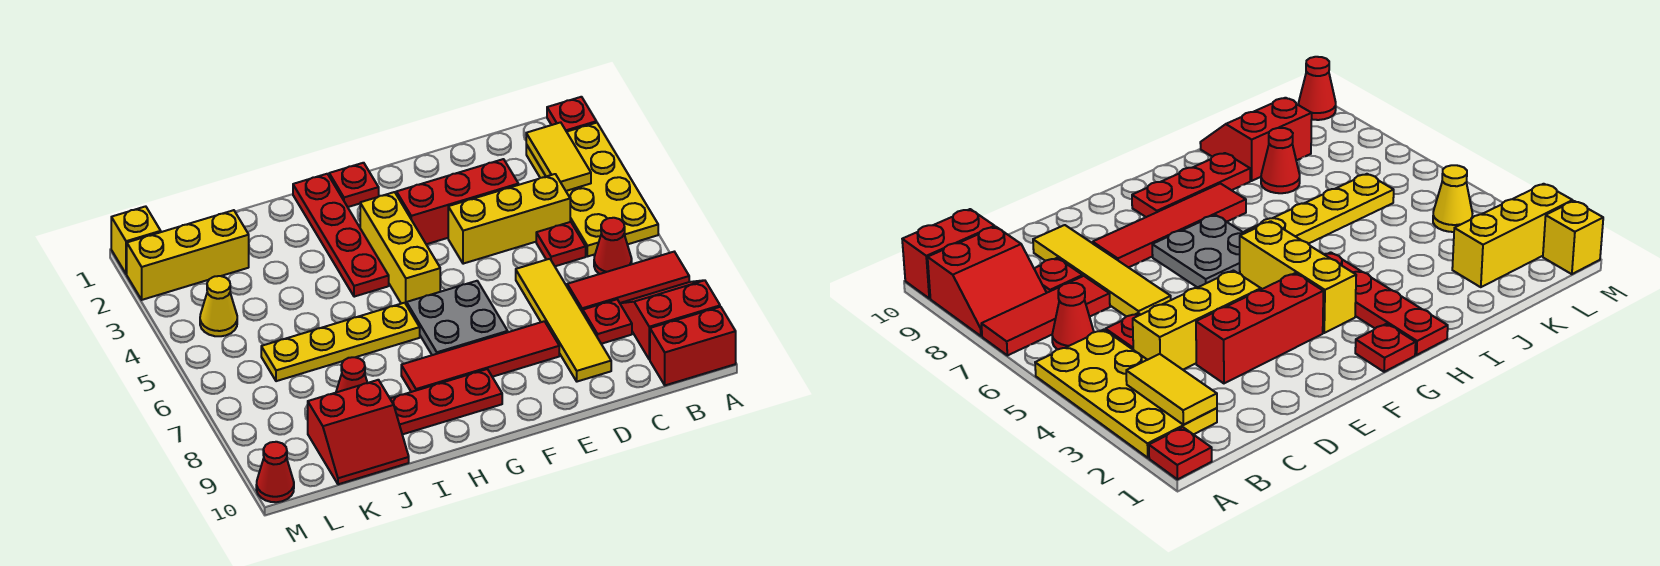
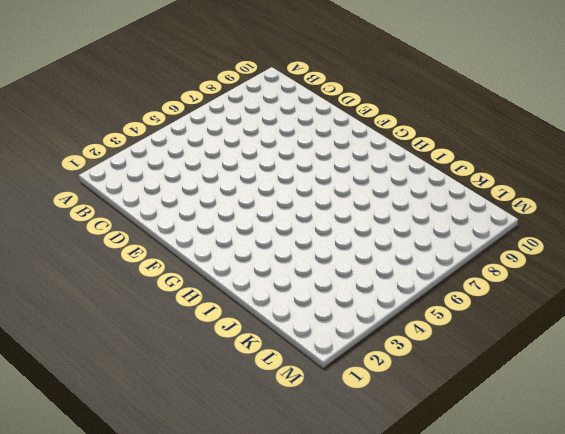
none -> red 1x1 plate [547,97,596,132]
none -> yellow 2x4 plate [526,123,658,256]
none -> red 1x3 tile [567,252,689,312]

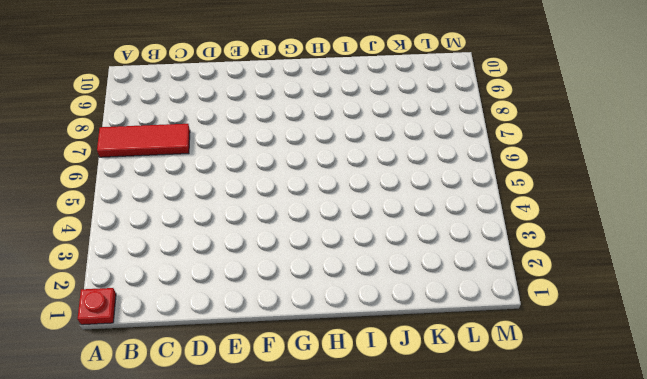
none -> yellow 2x4 plate [526,123,658,256]
none -> red 2x2 slope [620,280,720,360]
none -> red 1x2 brick [650,307,736,385]

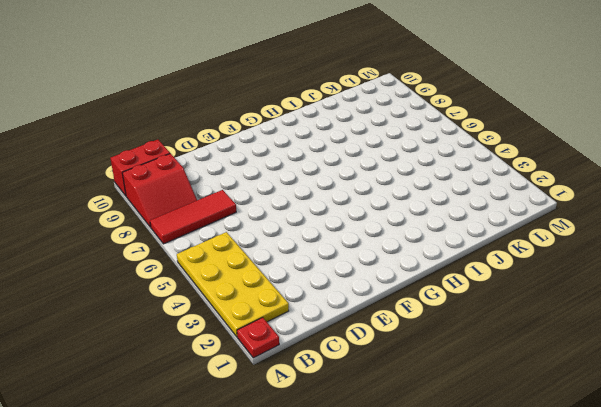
none -> red 1x1 cone [594,218,632,274]
none -> yellow 1x3 brick [448,174,570,264]
none -> red 1x1 plate [536,222,586,266]

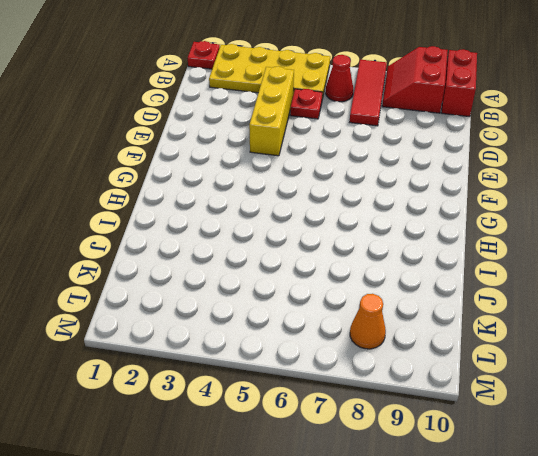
orange 1x1 cone [350,294,386,349] -> none
none -> red 1x1 plate [583,299,632,344]
none -> red 1x3 brick [396,159,518,244]
none -> yellow 1x4 tile [516,259,611,382]

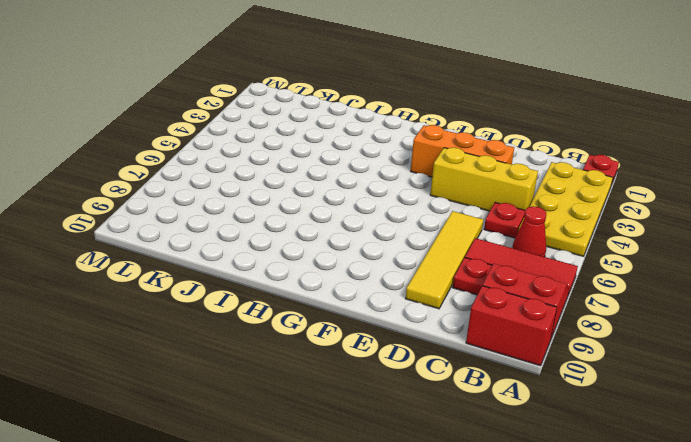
orange 1x3 brick [411,125,514,177] -> red 1x3 brick [396,159,518,244]
none -> red 1x4 tile [401,321,559,392]
none -> grey 2x2 plate [407,281,508,355]
none -> red 1x1 plate [329,163,379,207]

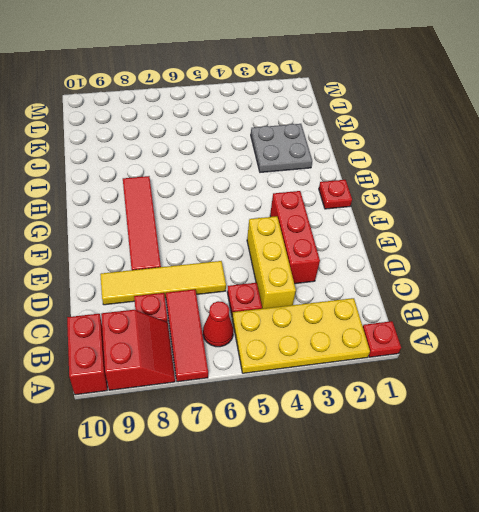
grey 2x2 plate [251,124,312,172] -> grey 2x2 plate moved to [407,281,508,355]
none -> yellow 1x3 brick [360,192,440,305]
none -> red 1x3 plate [390,369,502,434]
none -> red 1x4 plate [293,174,389,297]

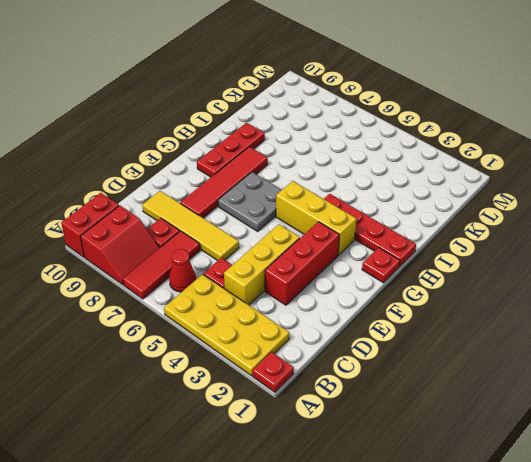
none -> yellow 1x4 plate [261,303,420,381]
none -> red 1x1 cone [336,357,367,392]
none -> red 2x2 slope [308,380,409,484]

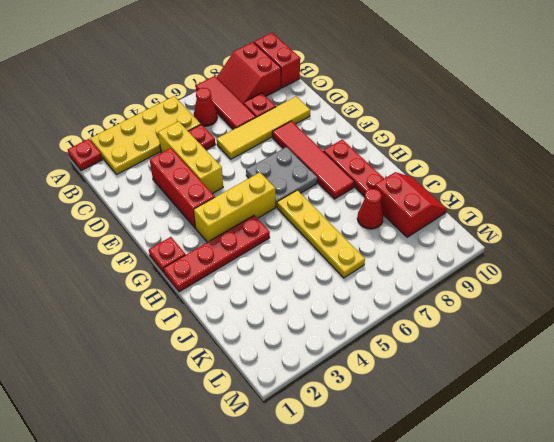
none -> yellow 1x3 brick [127,210,249,300]
none -> yellow 1x1 cone [200,276,237,336]
none -> yellow 1x1 brick [111,206,161,274]

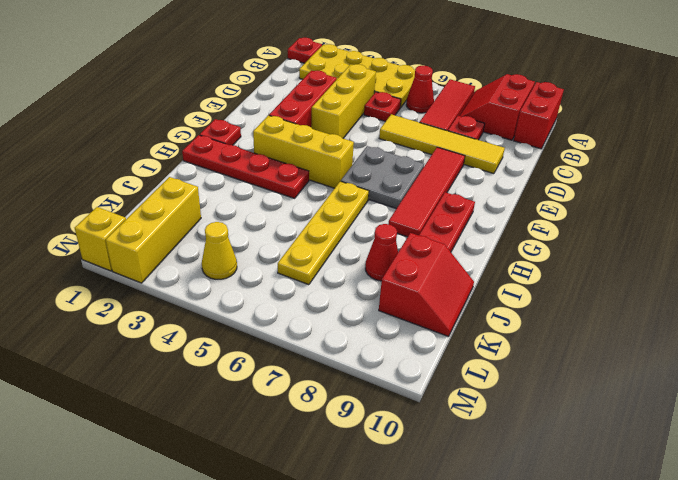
none -> red 1x1 cone [256,442,294,502]
none -> yellow 1x2 tile [526,122,591,191]

